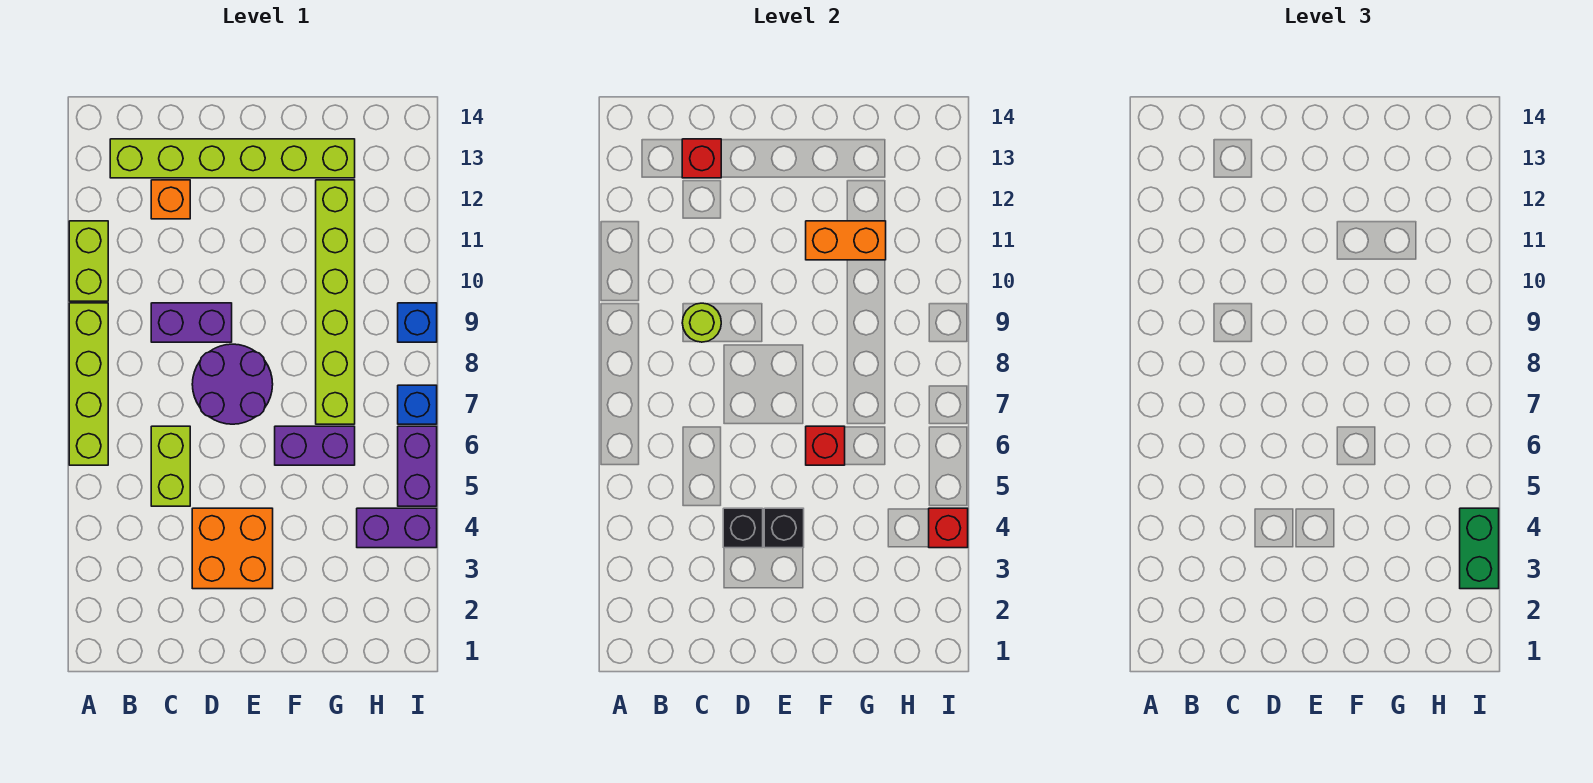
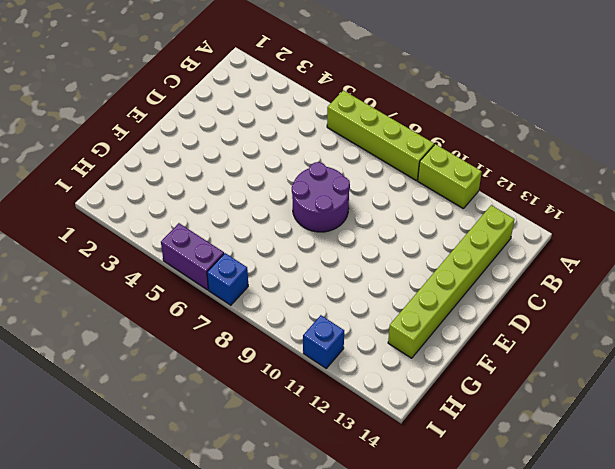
blue 1x1 brick [303,315,344,368] -> blue 1x1 brick moved to [398,303,437,342]
none -> lime 1x2 brick [151,426,190,506]
none -> purple 1x2 brick [151,303,232,342]
none -> orange 1x1 brick [151,180,190,219]

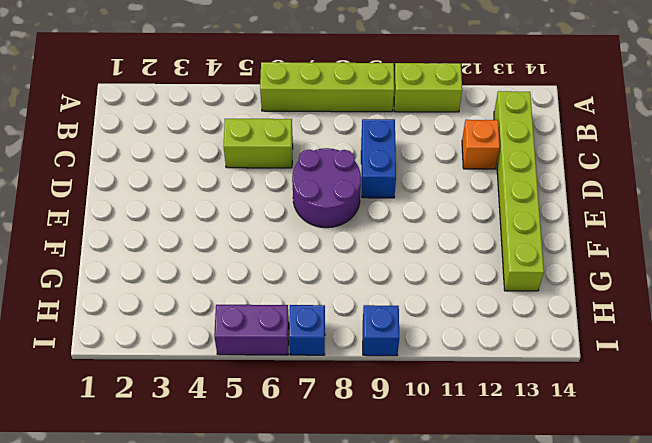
blue 1x2 brick [361,119,396,198] -> purple 1x2 brick [151,303,232,342]
none -> orange 2x2 brick [192,508,273,589]
none -> purple 1x2 brick [275,426,355,465]
none -> lime 1x6 brick [316,180,355,424]

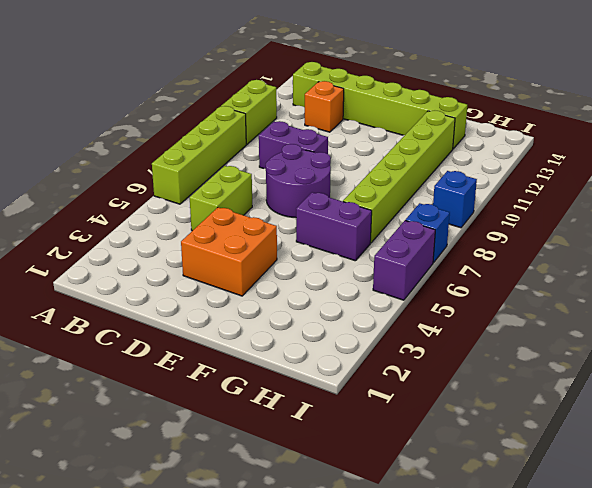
none -> purple 1x2 brick [357,508,437,548]
none -> lime 1x1 round brick [682,303,721,342]
none -> red 1x1 brick [682,139,721,178]

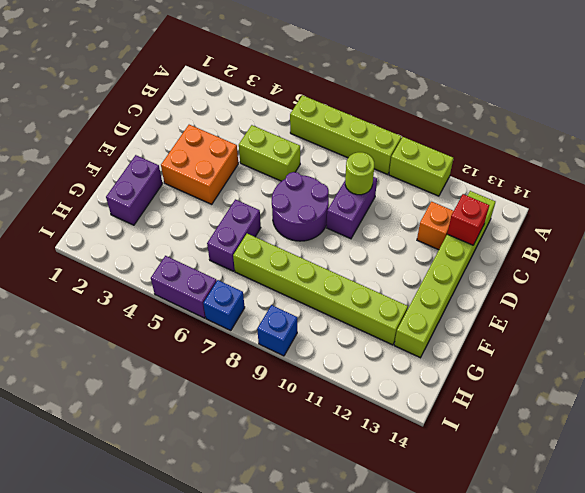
purple 1x2 brick [106,155,163,225] -> purple 1x2 brick moved to [357,508,437,548]
none -> black 1x1 brick [723,508,763,548]
none -> black 1x1 brick [764,508,804,548]
none -> red 1x1 brick [806,426,845,465]

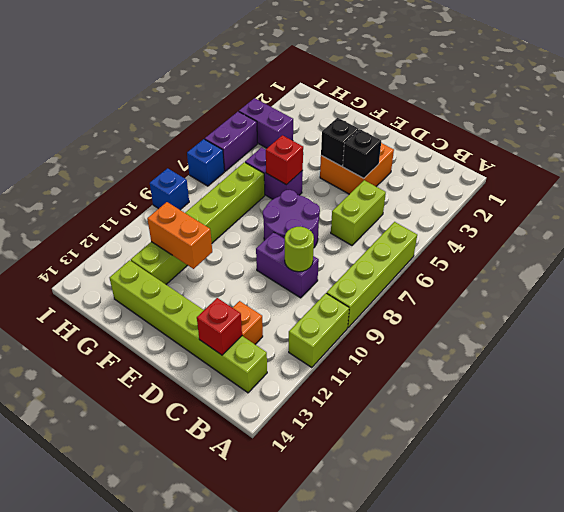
none -> red 1x1 brick [929,508,968,548]
none -> green 1x2 brick [1460,508,1499,589]

